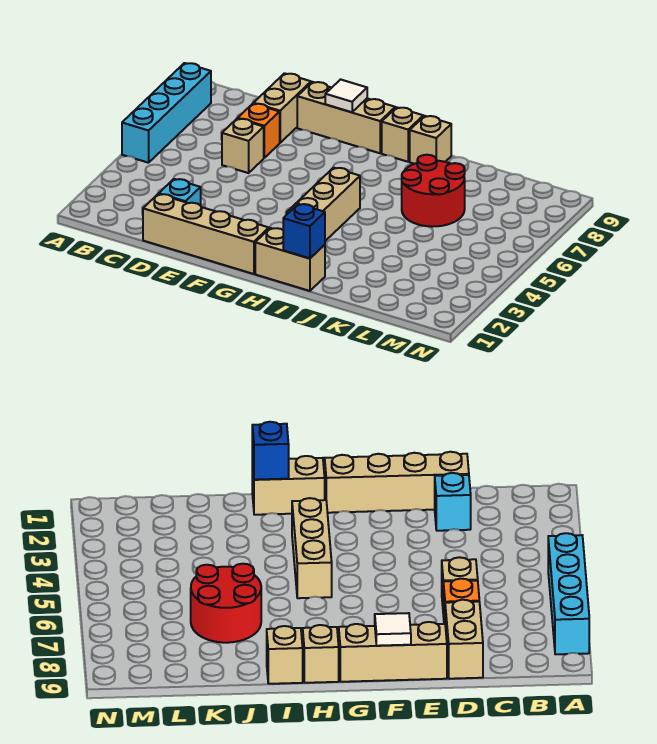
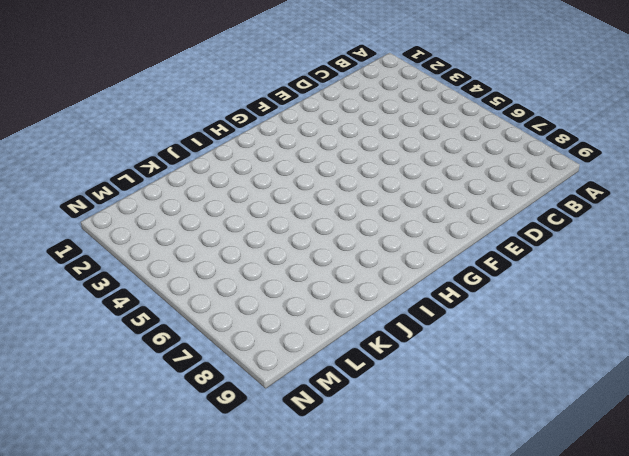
none -> cyan 1x4 brick [122,63,211,163]
none -> tan 1x4 brick [143,194,269,274]
none -> cyan 1x1 brick [159,179,201,206]

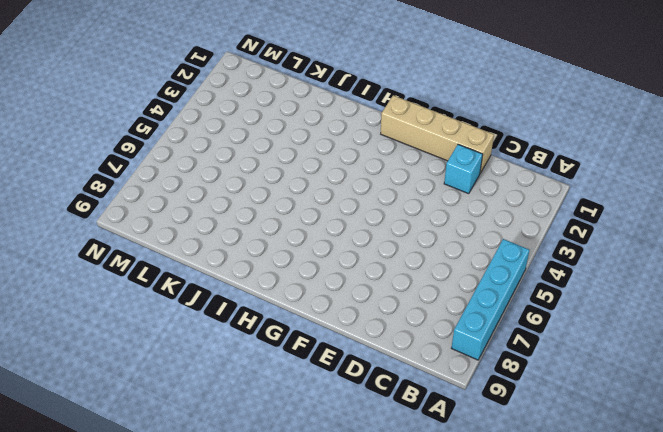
none -> tan 1x1 brick [222,119,264,173]
none -> orange 1x1 brick [238,104,280,158]
none -> tan 1x2 brick [254,73,311,143]

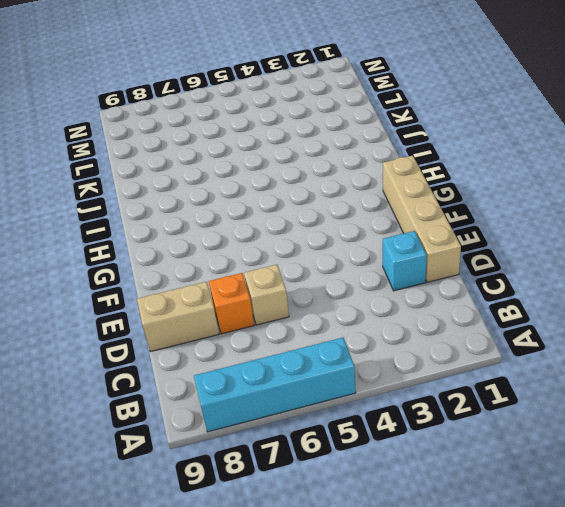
none -> tan 1x3 brick [297,82,395,153]
none -> tan 1x2 brick [255,228,325,291]
none -> tan 1x3 brick [287,168,360,241]

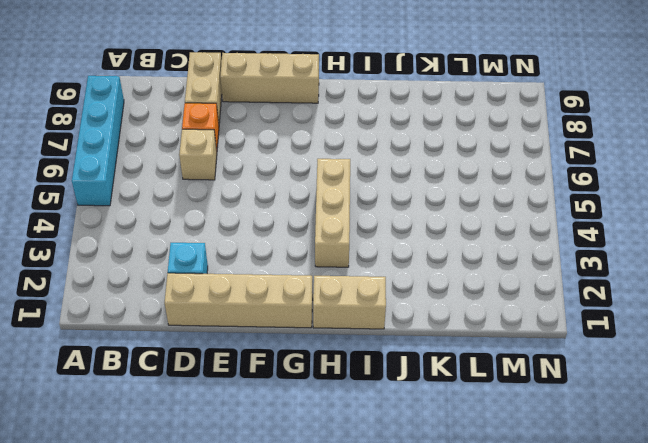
none -> tan 1x1 brick [382,107,423,162]
none -> tan 1x1 brick [410,116,451,164]
none -> red 2x2 round brick [402,155,465,227]

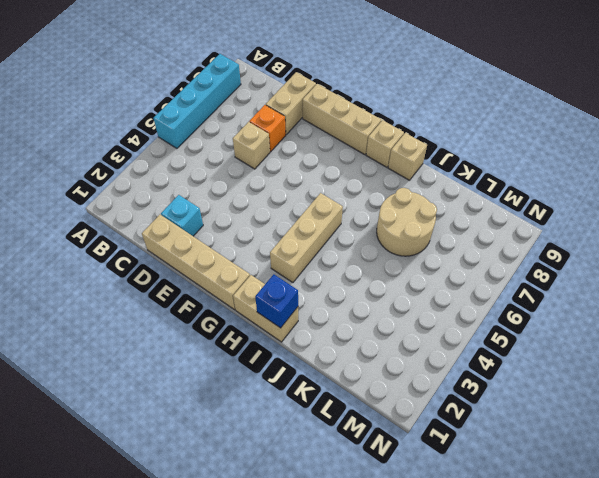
tan 2x2 round brick [377,188,437,256] -> red 2x2 round brick [402,155,465,227]
none -> white 1x1 tile [325,80,367,112]

